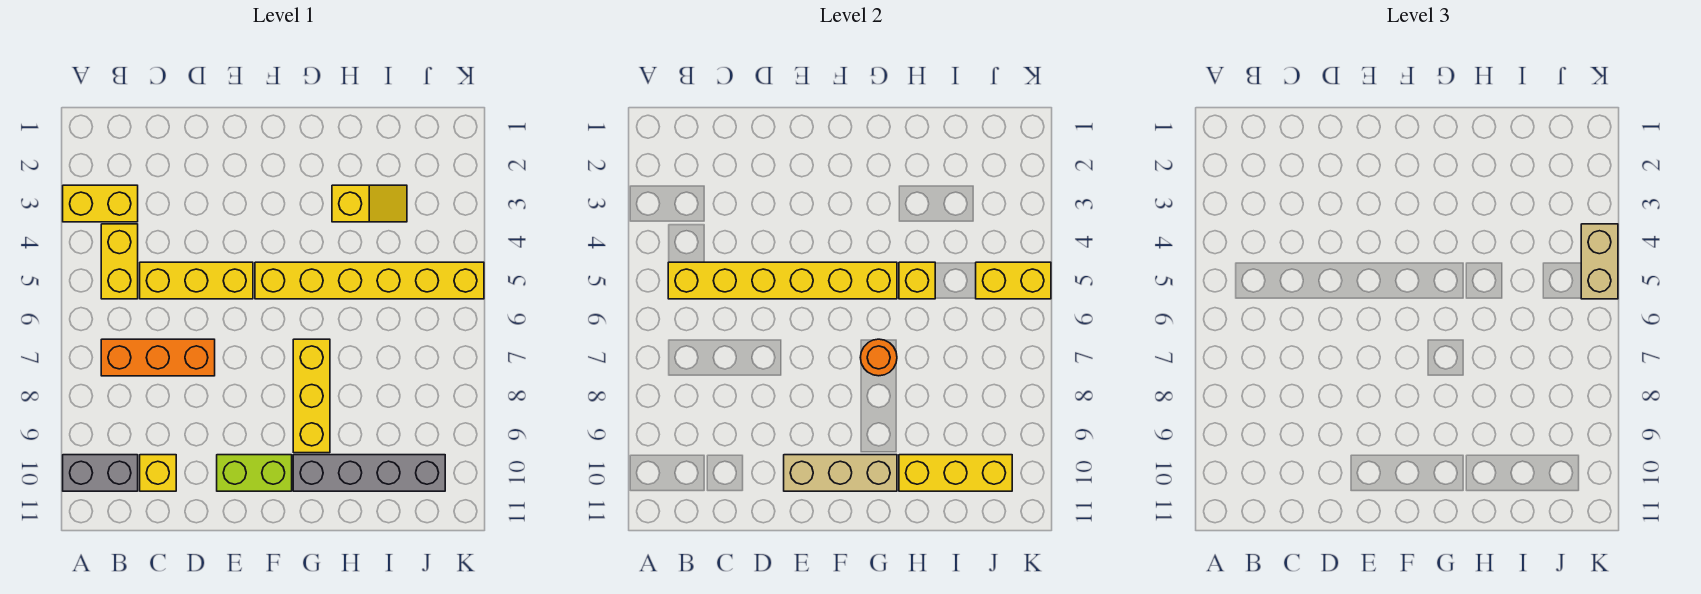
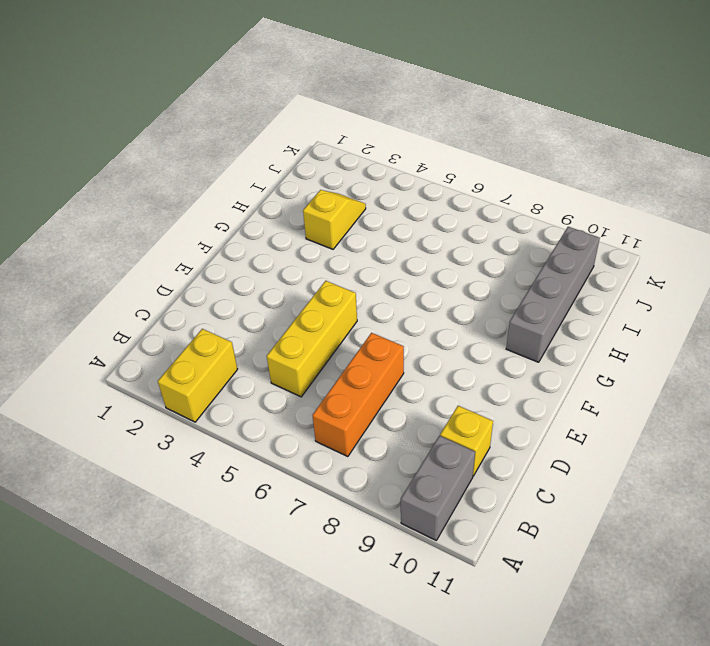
none -> yellow 1x2 brick [101,224,138,299]
none -> lime 1x2 brick [217,455,292,491]
none -> yellow 1x6 brick [255,262,484,299]

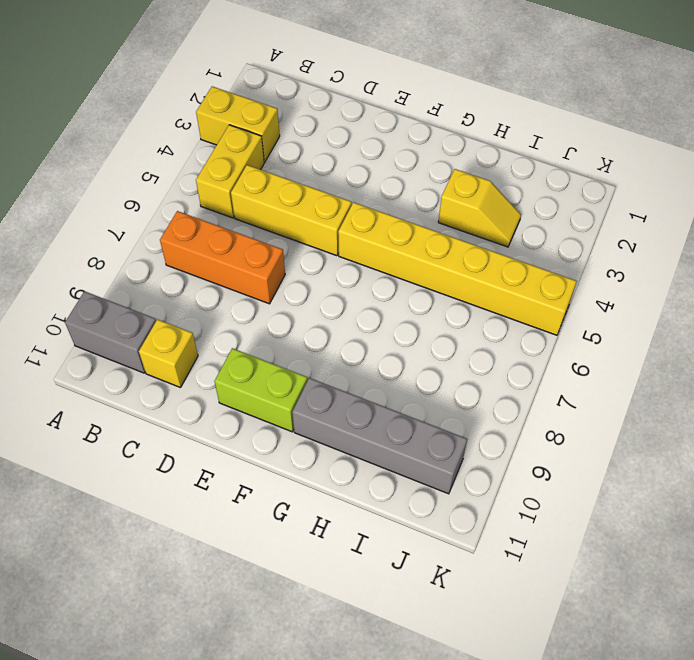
none -> yellow 1x3 brick [293,339,330,453]
none -> yellow 1x6 brick [668,262,897,299]
none -> tan 1x3 brick [784,455,897,491]

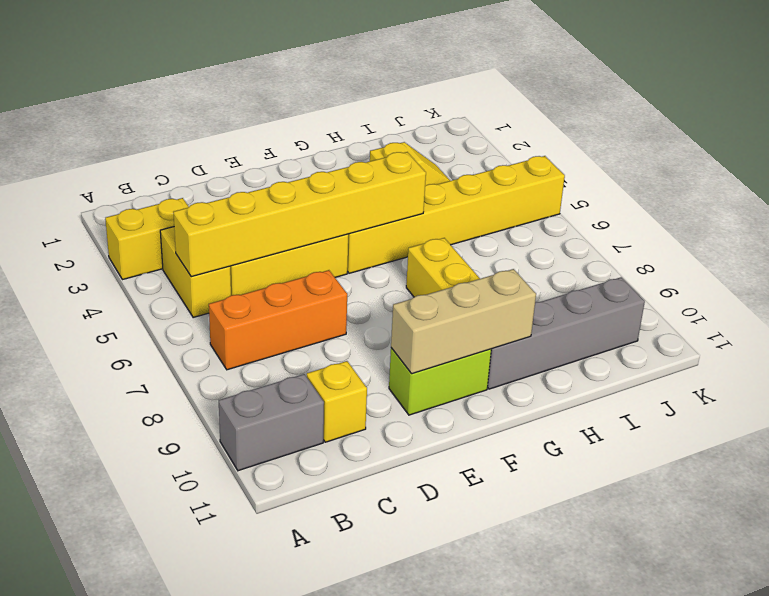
none -> orange 1x1 round brick [860,339,897,376]
none -> yellow 1x1 brick [899,262,935,299]
none -> yellow 1x3 brick [899,455,1012,491]

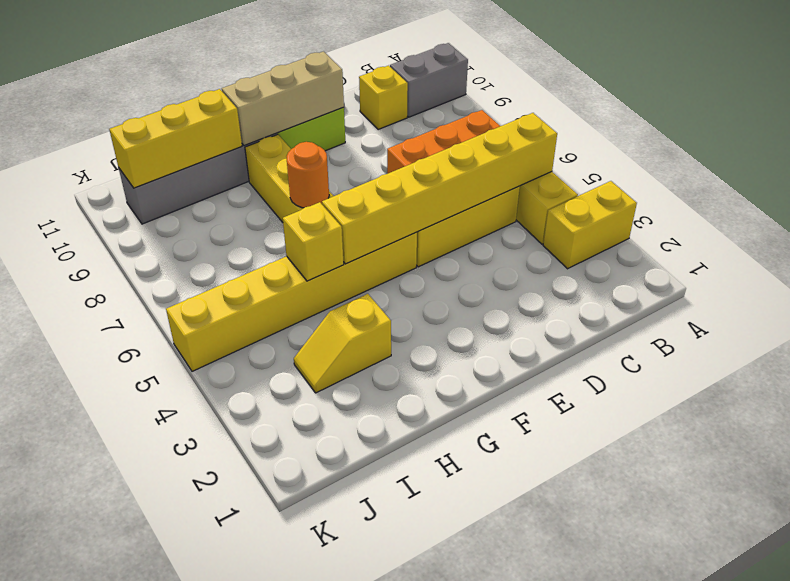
none -> yellow 1x2 brick [976,262,1051,299]
none -> tan 1x2 brick [1581,224,1618,299]

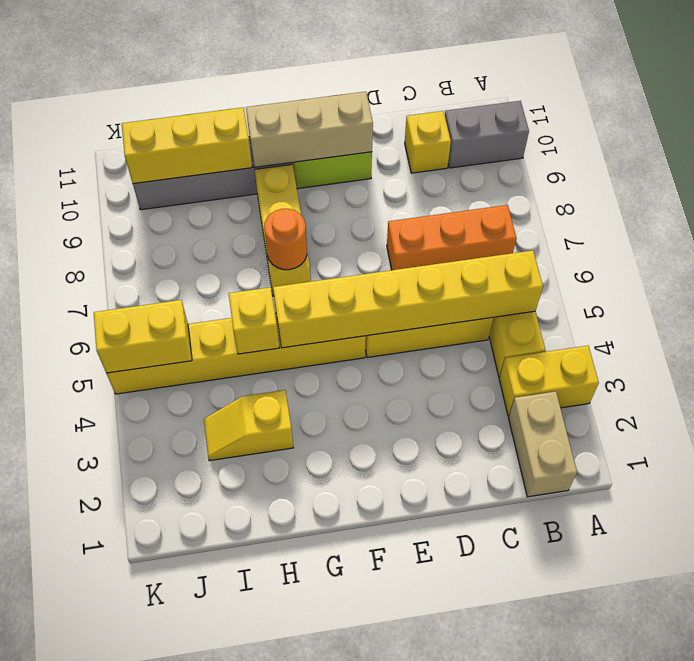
tan 1x2 brick [508,392,577,497] -> tan 1x2 brick moved to [1581,224,1618,299]

